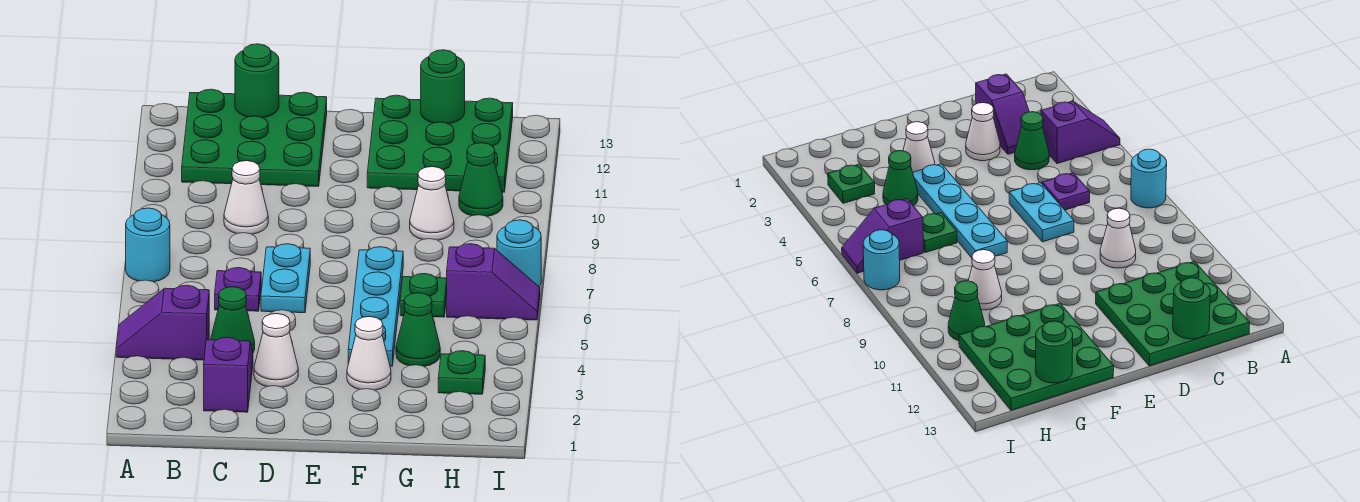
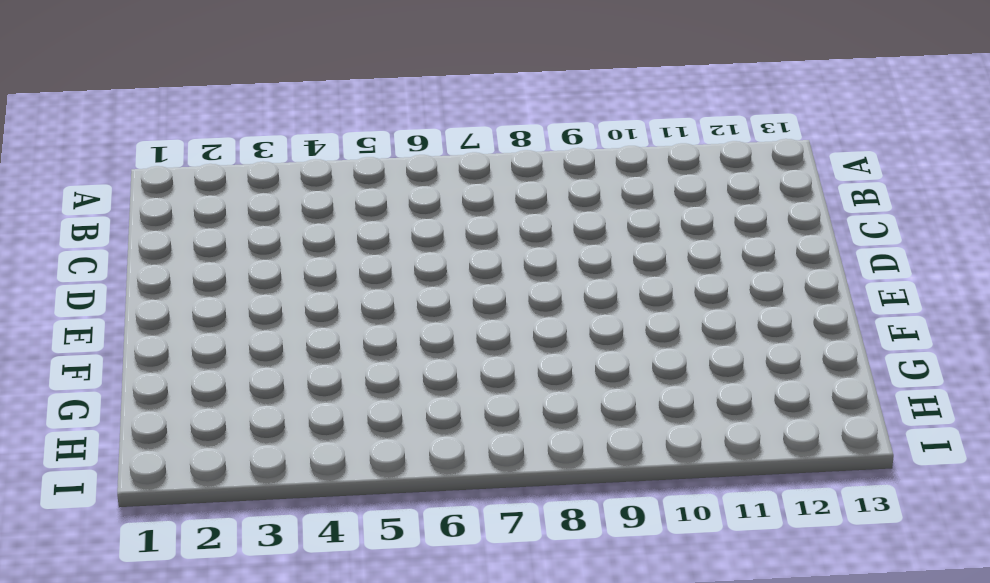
none -> purple 1x2 slope [116,285,209,360]
none -> cyan 1x1 round brick [126,208,170,282]
none -> green 3x3 plate [182,89,327,186]

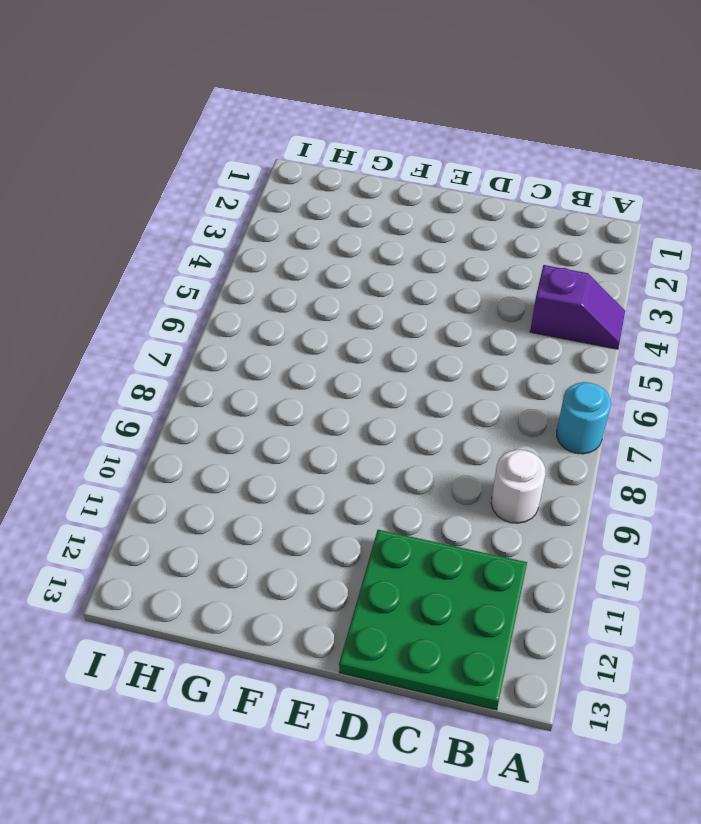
white 1x1 round brick [491,450,545,523] -> none
none -> purple 1x2 slope [204,337,253,412]
none -> green 1x1 cone [211,287,255,352]
none -> purple 1x1 plate [215,268,261,311]

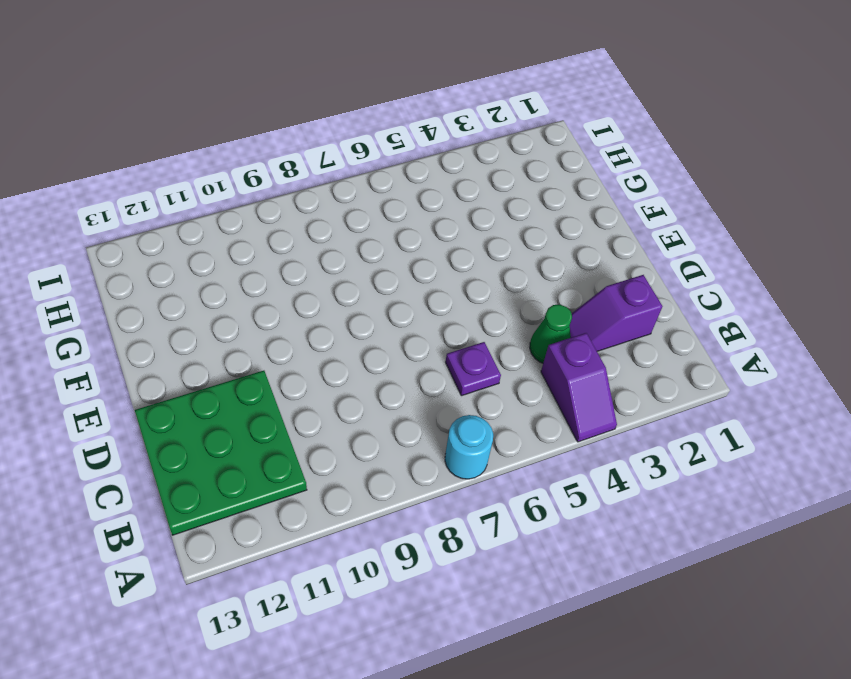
none -> white 1x1 cone [224,161,268,234]
none -> white 1x1 cone [254,314,298,387]
none -> cyan 1x2 plate [261,244,310,313]

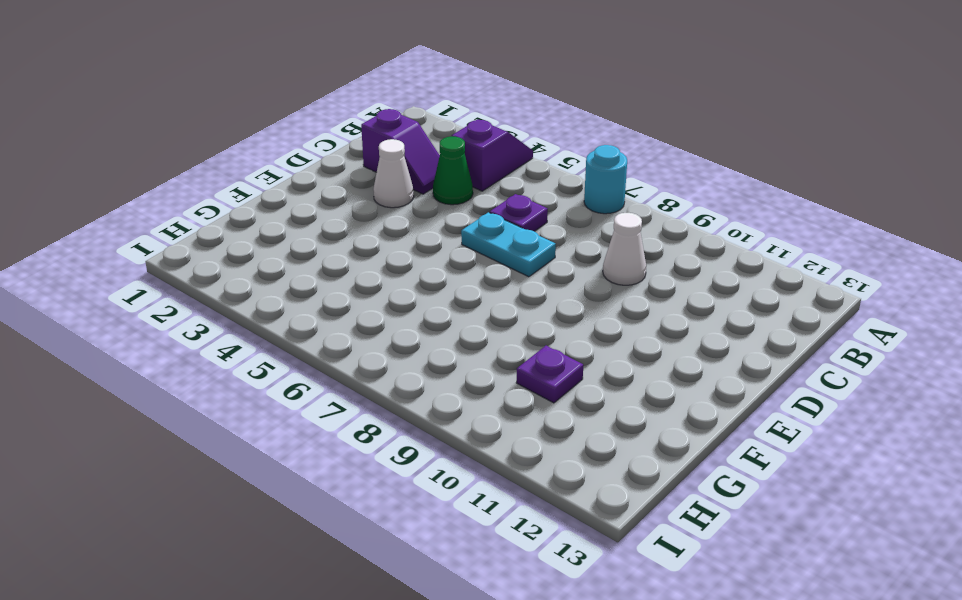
purple 1x1 plate [516,346,583,403] -> none
none -> green 3x3 plate [182,89,327,186]
none -> white 1x1 cone [347,317,391,390]
none -> cyan 1x4 plate [348,247,403,366]

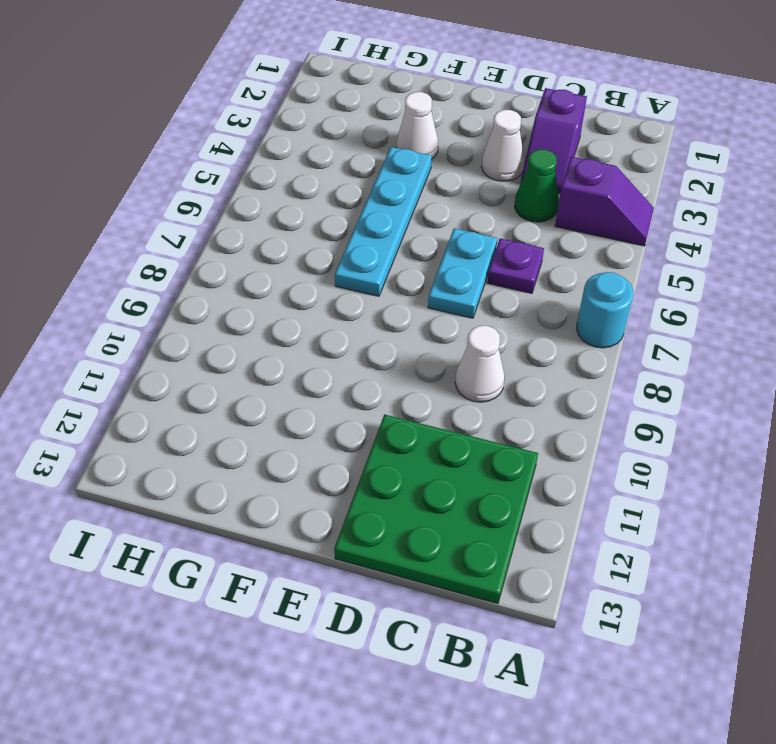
none -> green 3x3 plate [367,95,513,192]
none -> green 1x1 cone [396,293,440,366]
none -> green 1x1 plate [400,274,447,317]

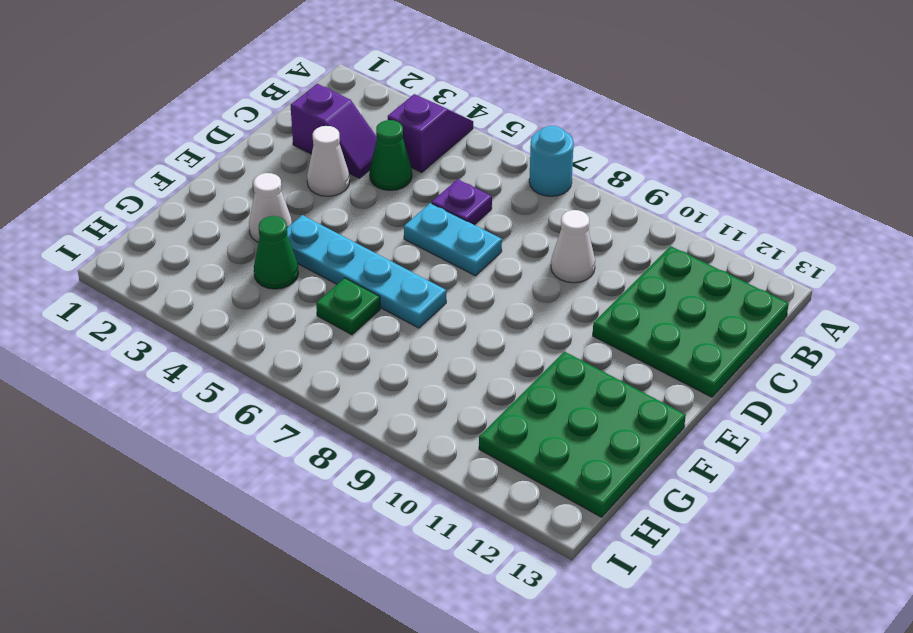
none -> white 1x1 cone [410,167,454,240]
none -> green 1x1 plate [438,351,485,394]
none -> purple 1x2 slope [447,244,540,320]

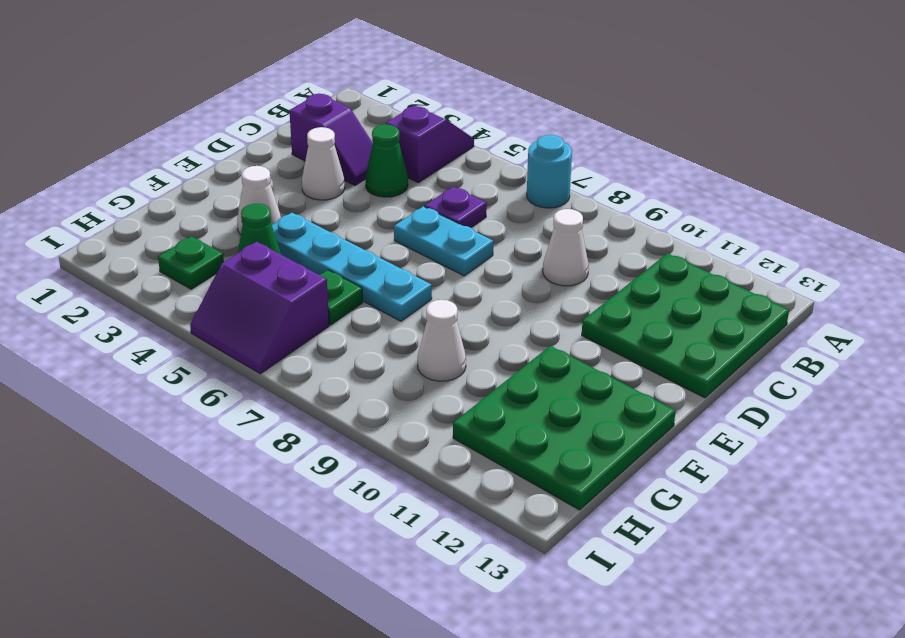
purple 2x2 slope [190,242,329,374] -> purple 1x2 slope [447,244,540,320]
none -> green 1x1 cone [459,143,503,216]
none -> cyan 1x1 round brick [497,220,541,287]
none -> green 1x1 round brick [235,44,279,118]

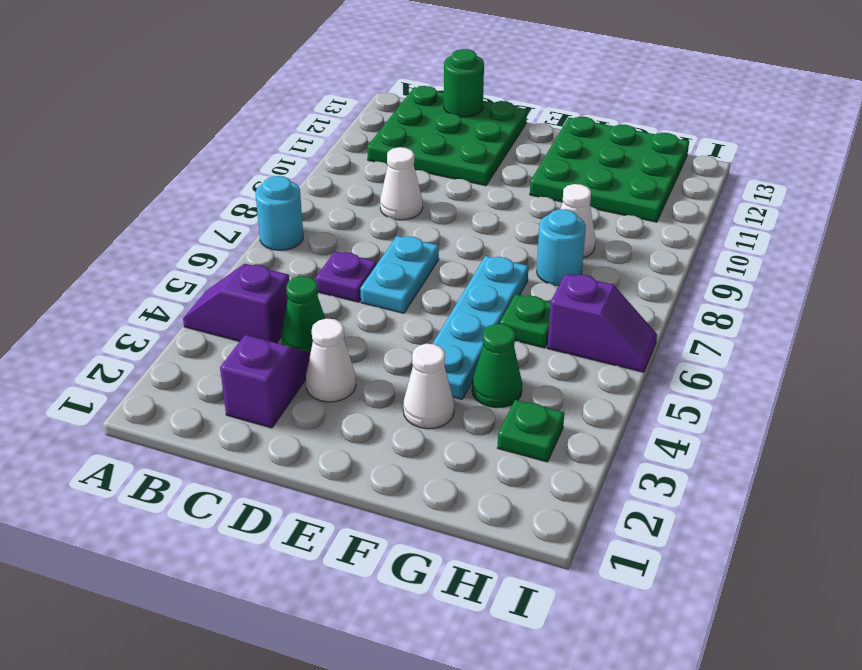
cyan 1x1 round brick [537,209,586,286] -> cyan 1x1 round brick moved to [497,220,541,287]
none -> green 1x1 cone [459,143,503,216]
none -> green 1x1 round brick [421,50,465,124]

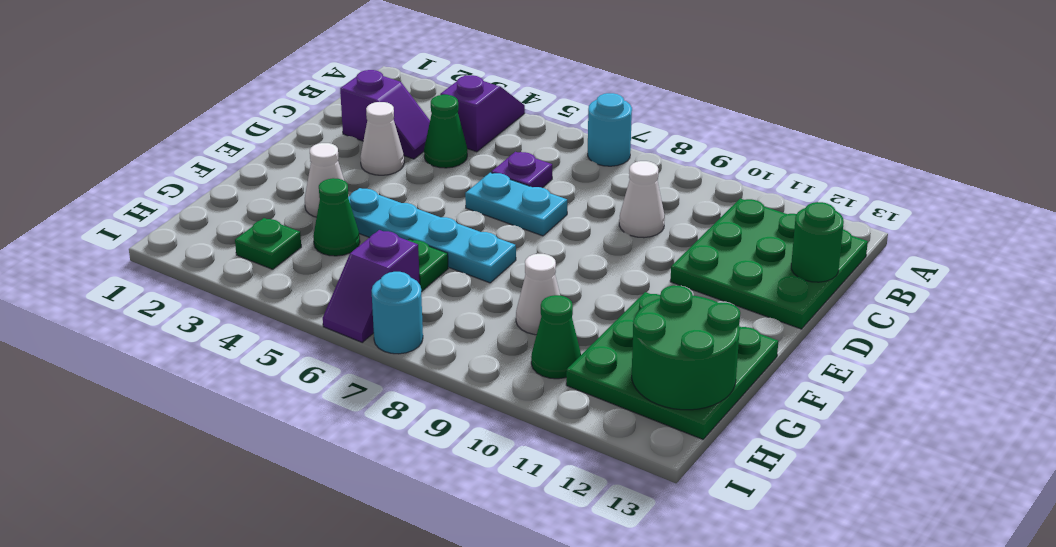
green 2x2 round brick [632,285,740,410] -> green 1x1 round brick [421,50,465,124]

